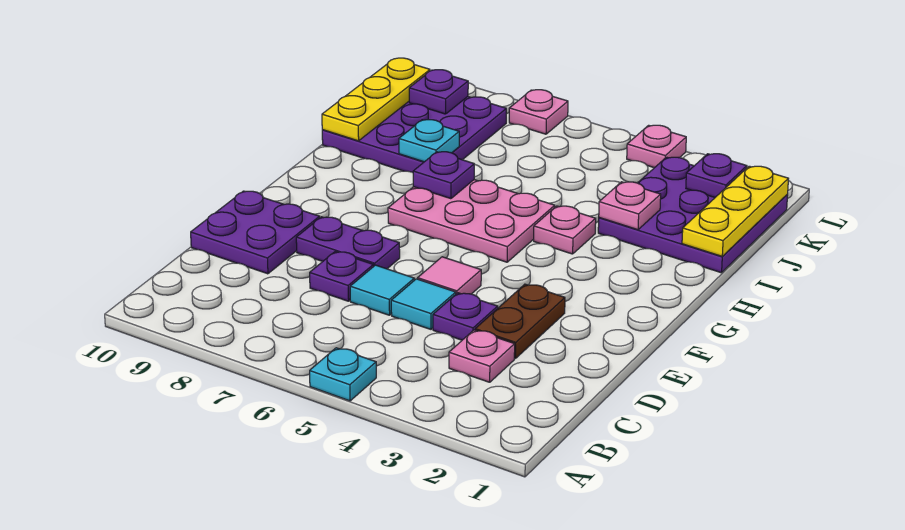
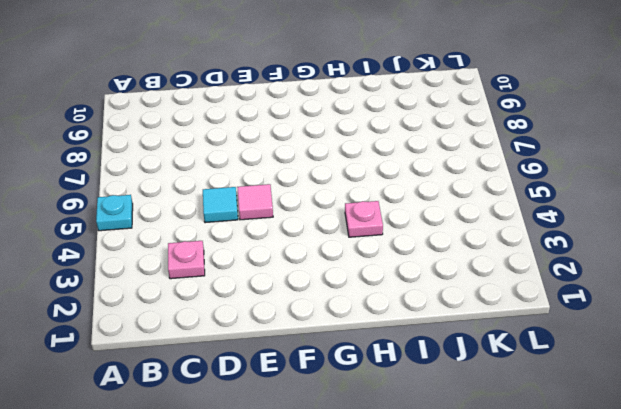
none -> brown 1x2 plate [475,284,565,358]
none -> purple 1x1 plate [433,293,498,340]
none -> cyan 1x1 tile [350,265,414,315]

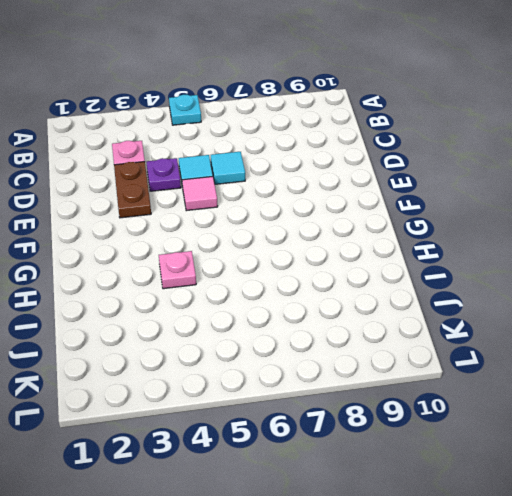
none -> purple 1x1 plate [310,252,373,301]
none -> purple 2x2 plate [191,191,320,274]
none -> purple 1x2 plate [296,217,400,269]

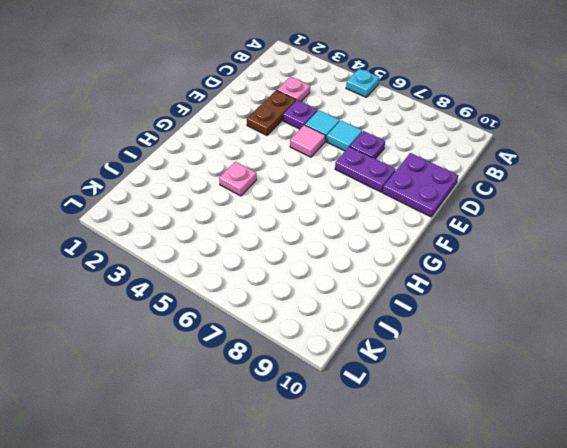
none -> pink 2x3 plate [388,180,555,262]
none -> purple 3x3 plate [598,157,788,273]
none -> purple 3x3 plate [322,97,506,172]

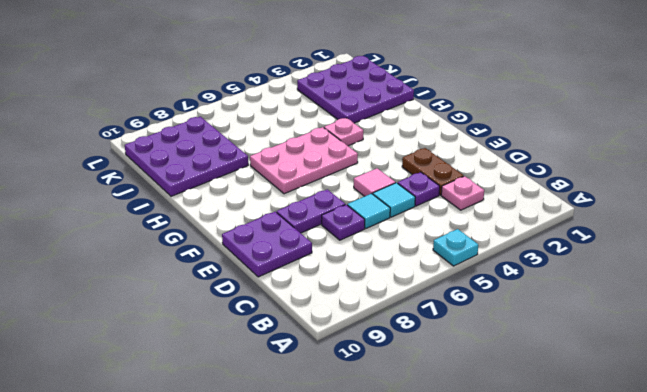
none -> pink 1x1 plate [627,125,686,168]
none -> pink 1x1 plate [509,90,568,134]
none -> purple 1x1 plate [413,152,474,199]

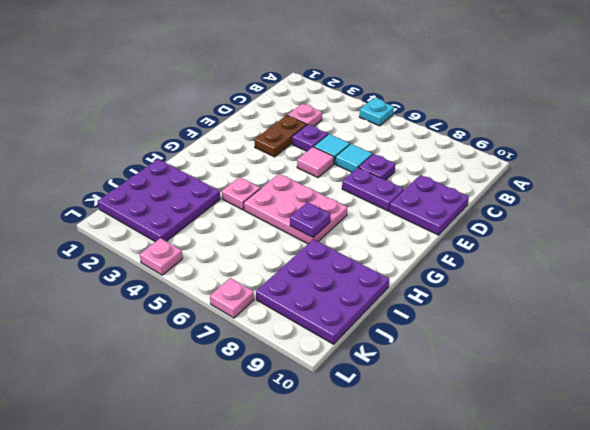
none -> yellow 1x3 plate [682,166,788,256]
none -> pink 1x1 plate [599,182,661,230]
none -> cyan 1x1 plate [399,120,459,162]

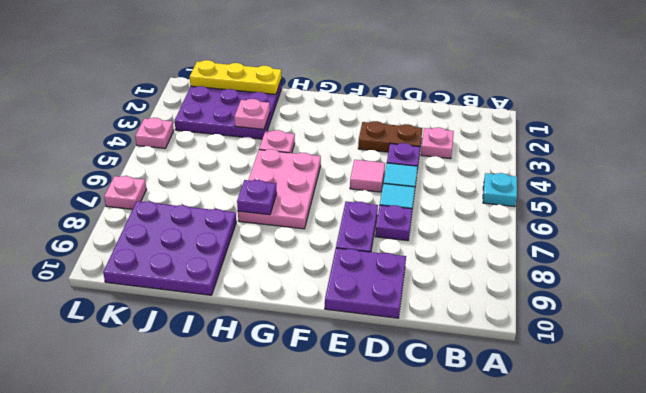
none -> cyan 1x1 plate [399,120,459,162]
none -> yellow 1x3 plate [322,58,430,141]
none -> purple 1x1 plate [686,154,747,197]

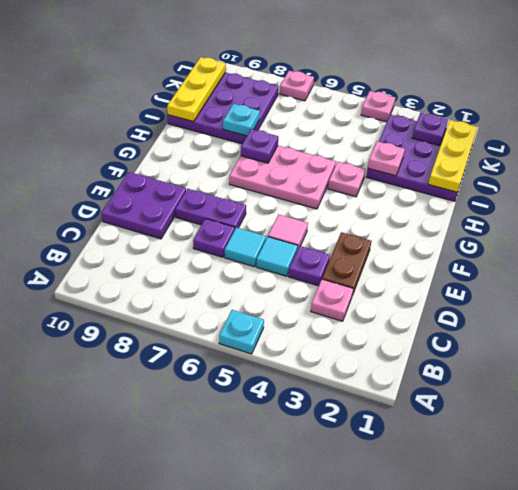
none -> purple 1x1 plate [409,70,468,114]

